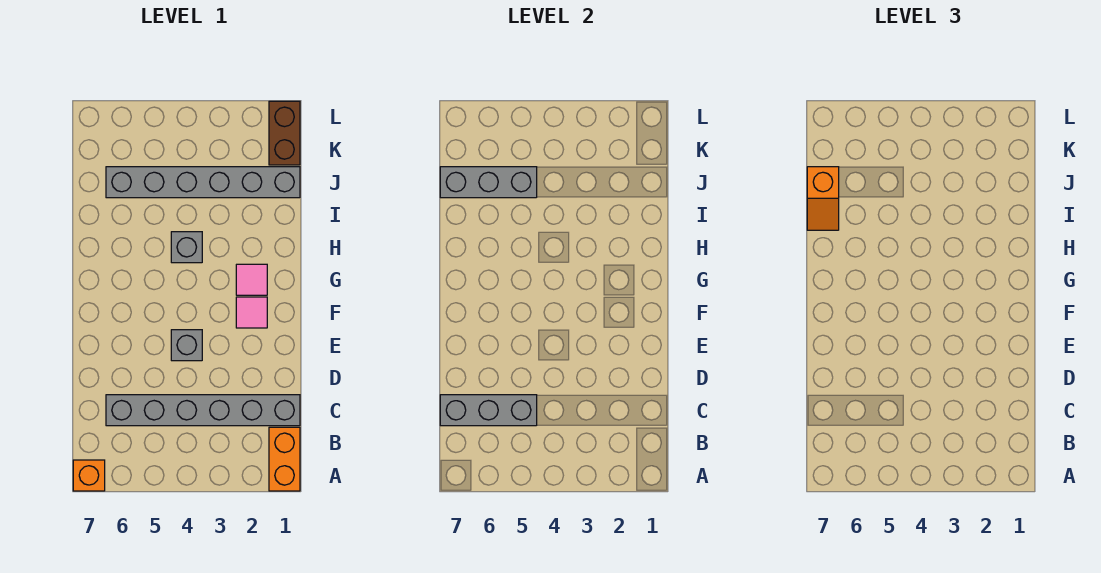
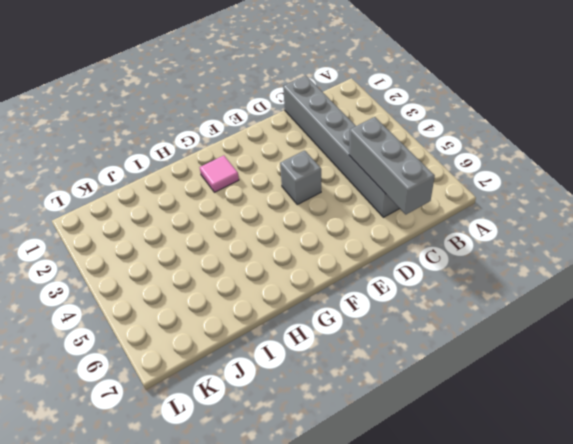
none -> orange 1x2 brick [269,427,300,491]
none -> orange 1x1 brick [73,460,105,491]
none -> pink 1x1 tile [236,297,267,328]

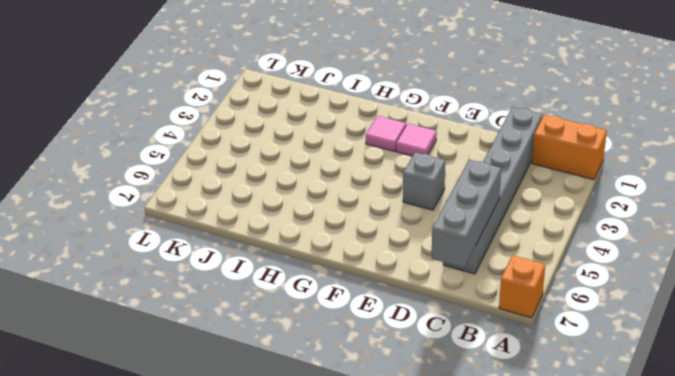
none -> grey 1x1 brick [171,232,202,263]
none -> grey 1x6 brick [106,167,300,198]
none -> brown 1x2 brick [269,101,300,165]

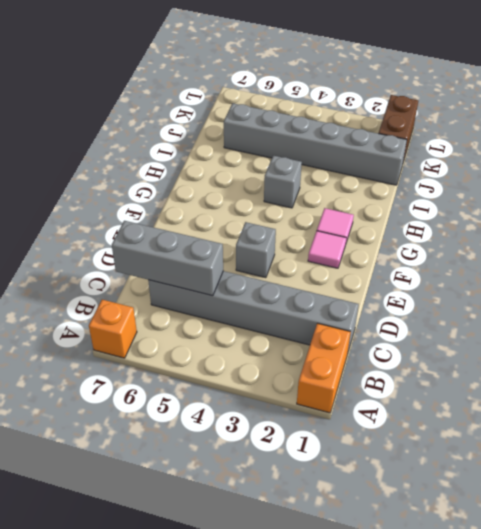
none -> grey 1x3 brick [440,167,537,198]
none -> orange 1x2 slope [807,167,839,230]

